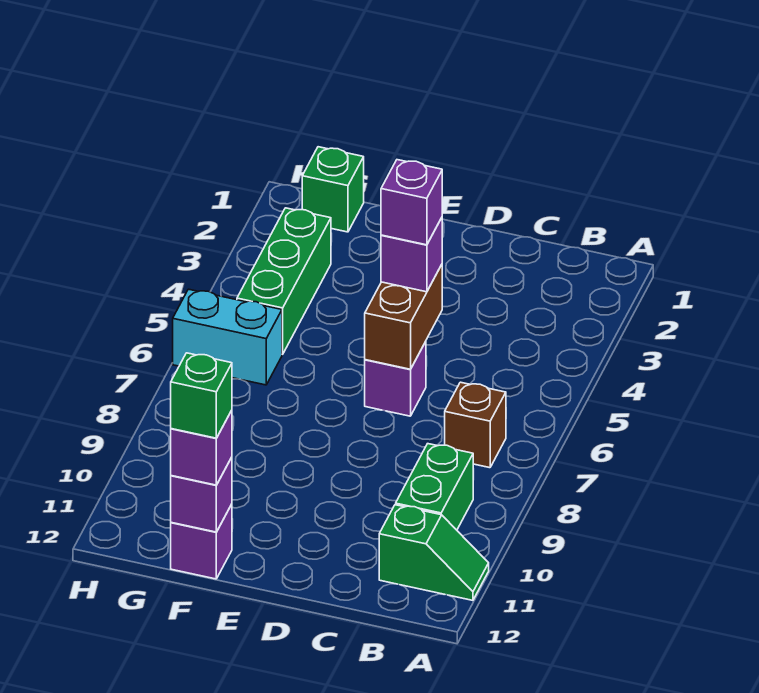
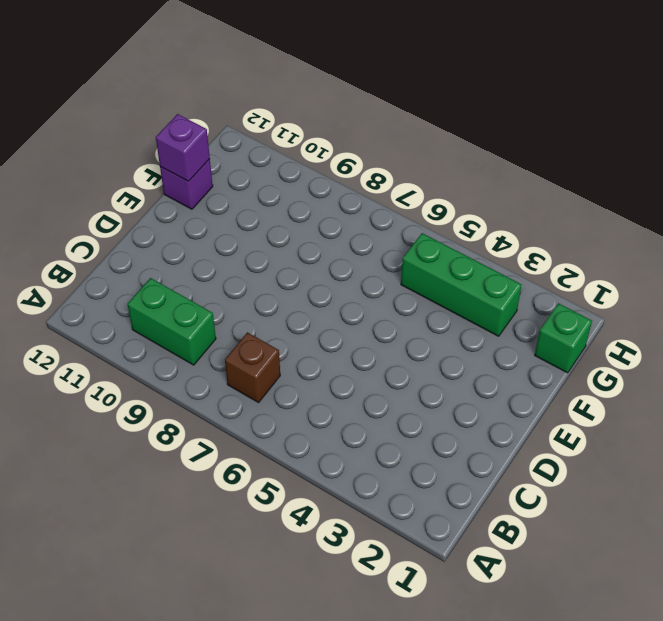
none -> green 1x2 slope [379,505,489,600]
none -> purple 1x1 brick [365,342,426,416]
none -> cyan 1x2 brick [173,289,282,385]

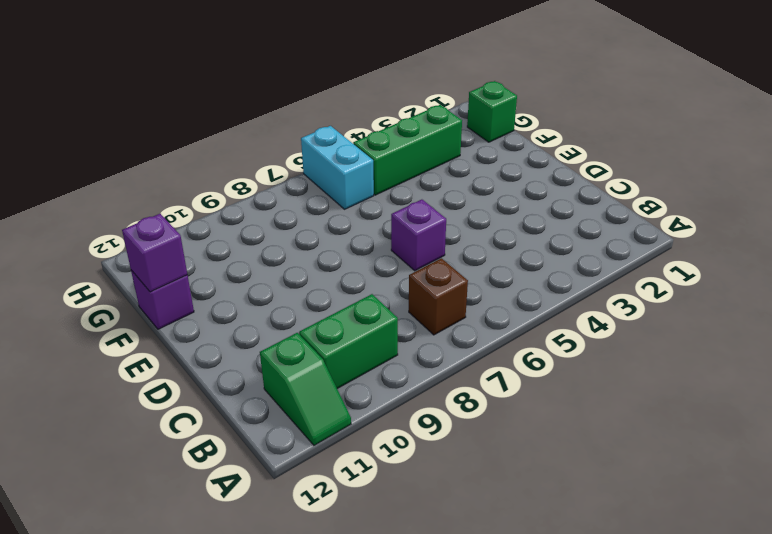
none -> brown 1x2 brick [365,265,442,369]
none -> purple 1x1 brick [381,218,442,292]
none -> purple 1x1 brick [171,410,232,485]

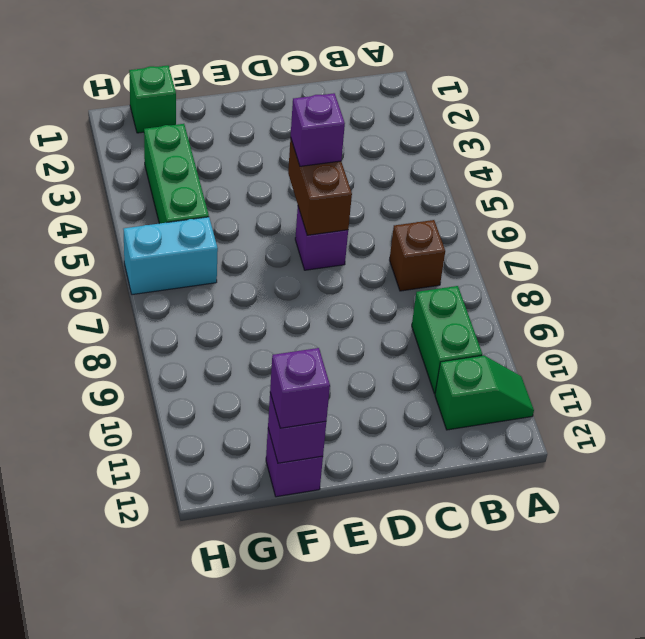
none -> purple 1x1 brick [381,160,442,245]
none -> green 1x1 brick [171,353,232,438]

